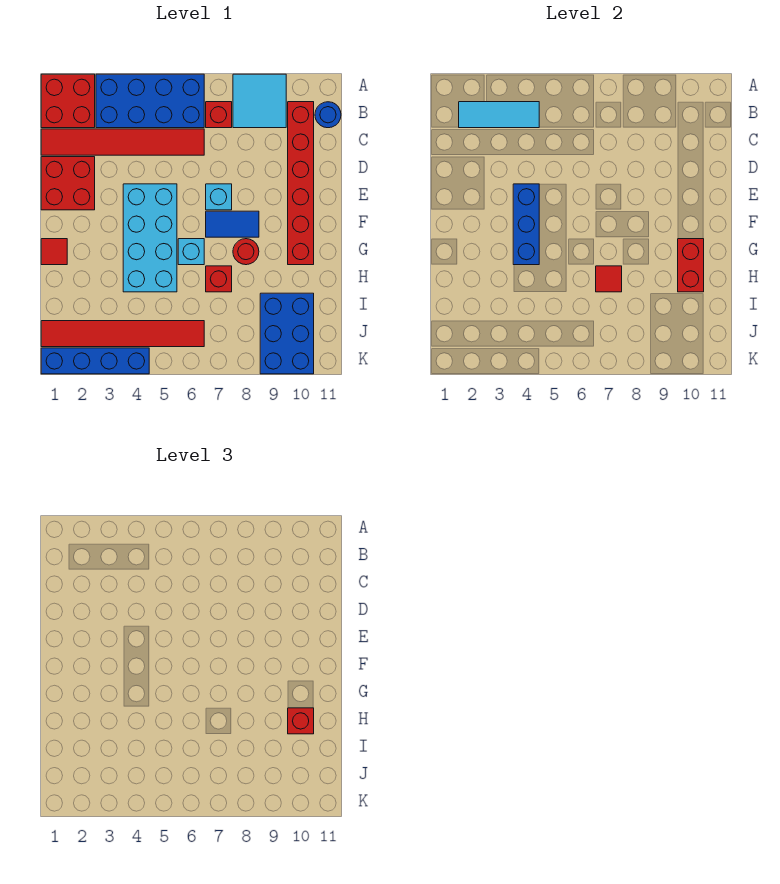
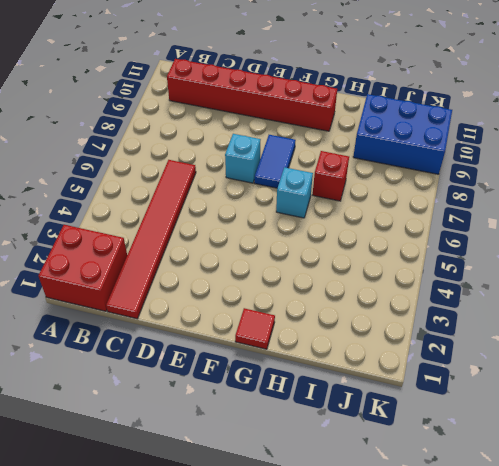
none -> blue 2x4 brick [96,74,204,128]
none -> cyan 2x2 tile [233,74,286,128]
none -> red 1x1 brick [206,102,232,128]

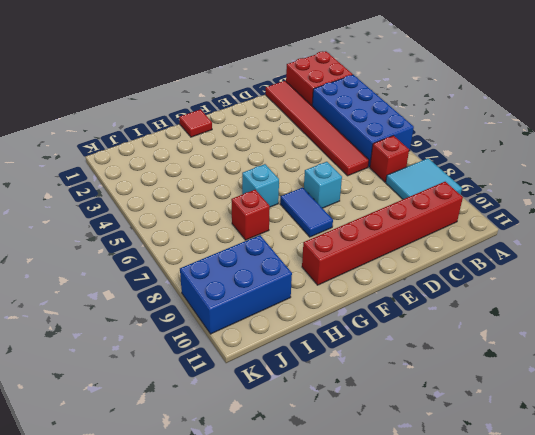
none -> blue 1x1 round brick [315,102,341,128]
none -> red 2x2 brick [41,157,95,210]
none -> cyan 2x4 brick [123,184,177,292]

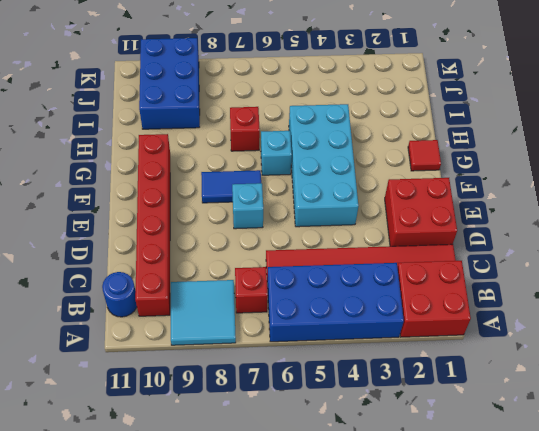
none -> red 1x1 round brick [233,239,259,265]
none -> red 1x6 tile [41,321,204,347]
none -> blue 1x4 brick [41,348,149,374]

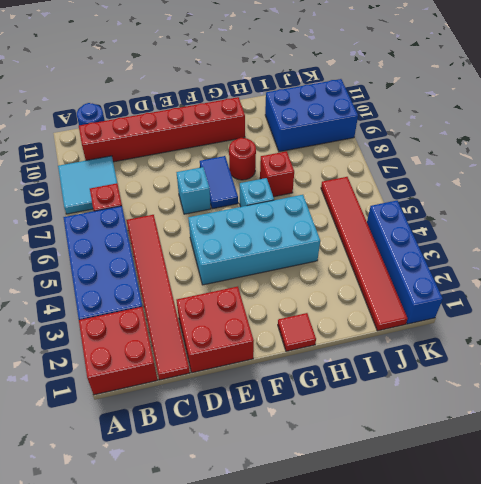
none -> cyan 1x3 tile [459,102,539,128]
none -> blue 1x3 brick [513,184,539,265]
none -> red 1x2 brick [678,239,704,292]

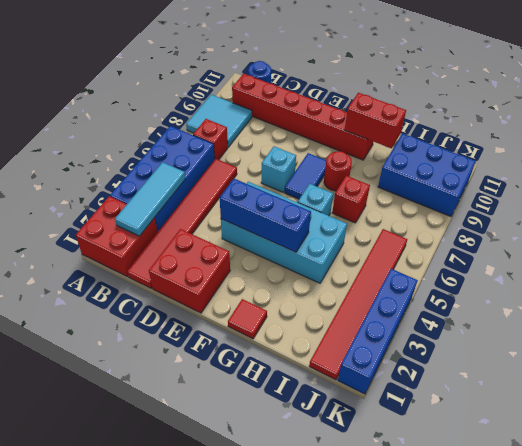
none -> red 1x1 tile [596,266,622,292]
none -> red 1x1 brick [288,708,314,734]

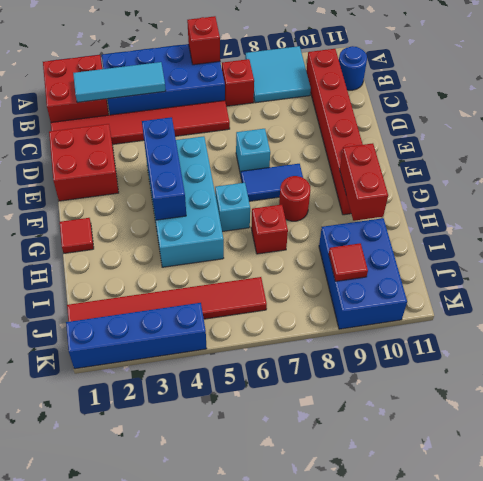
red 1x1 brick [187,16,220,65] -> red 1x1 brick moved to [288,708,314,734]
red 1x1 tile [329,243,368,281] -> red 1x1 tile moved to [596,266,622,292]

